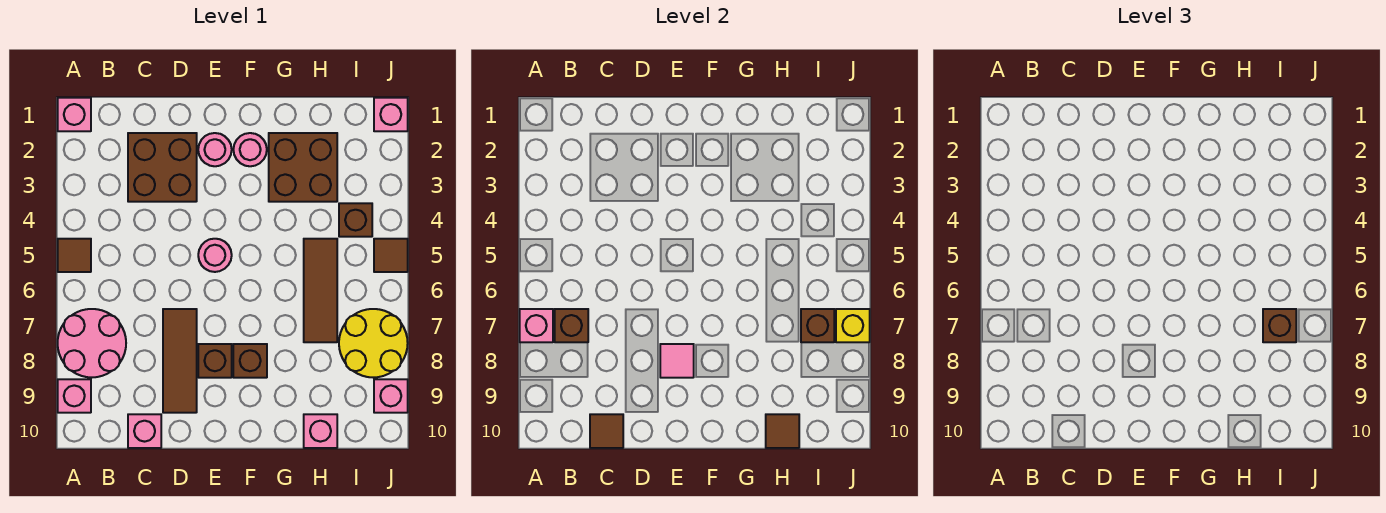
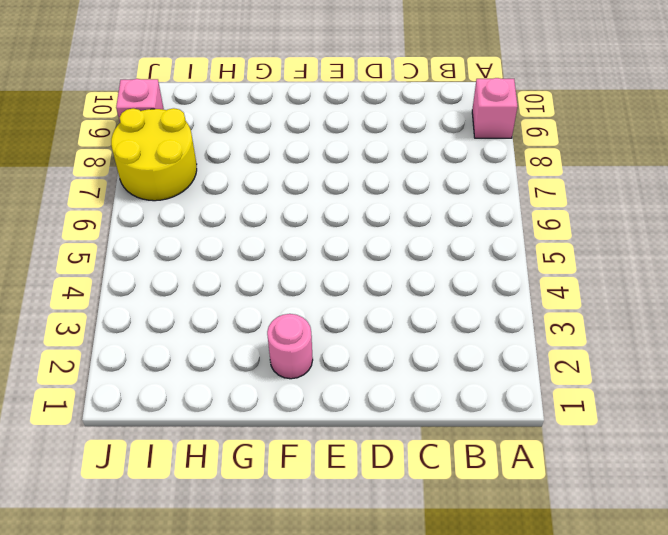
none -> pink 1x1 brick [58,98,91,131]
none -> brown 1x1 tile [58,239,91,272]
none -> pink 2x2 round brick [58,309,126,378]

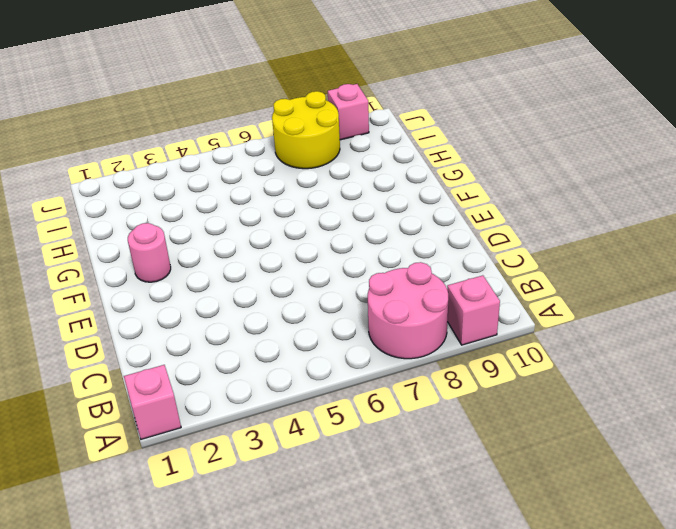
none -> brown 1x1 tile [58,239,91,272]
none -> brown 2x2 brick [128,133,197,202]
none -> pink 1x1 brick [128,414,161,448]

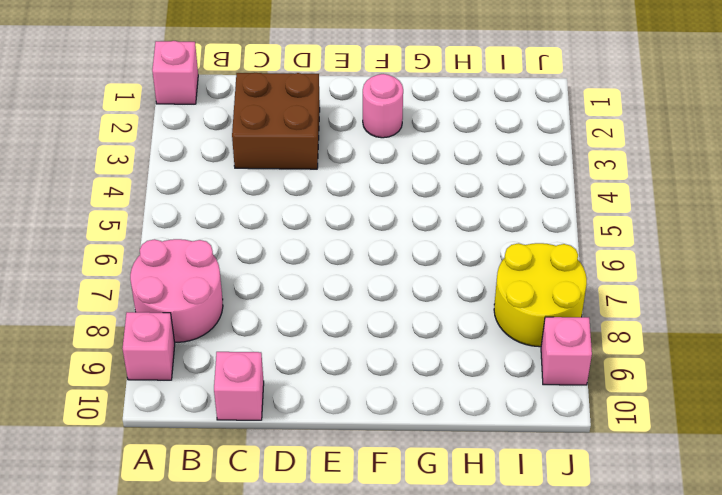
none -> brown 1x1 tile [58,239,91,272]
none -> brown 1x3 tile [163,309,197,413]
none -> pink 1x1 round brick [198,133,232,166]

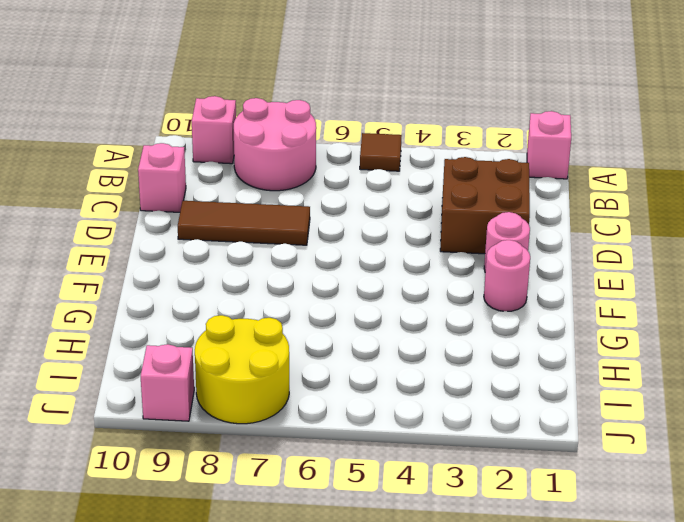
none -> pink 1x1 round brick [198,239,232,272]
none -> brown 1x1 brick [198,344,232,378]
none -> brown 1x1 brick [233,344,267,378]

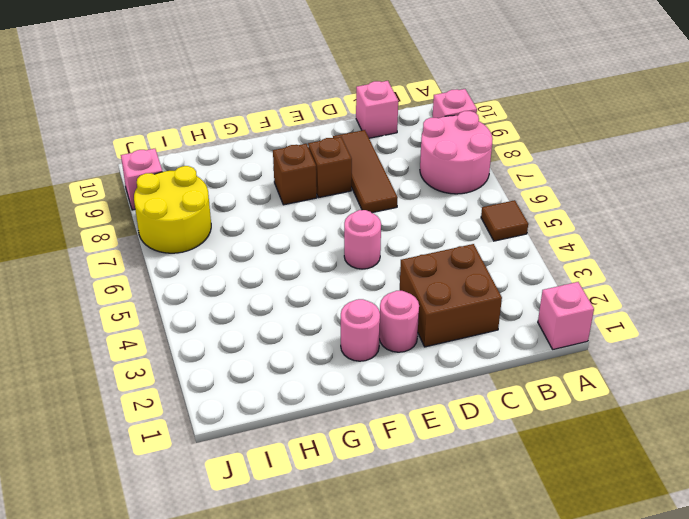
none -> brown 2x2 brick [269,133,337,202]
none -> brown 1x3 tile [304,239,337,342]
none -> pink 1x1 brick [304,414,337,448]

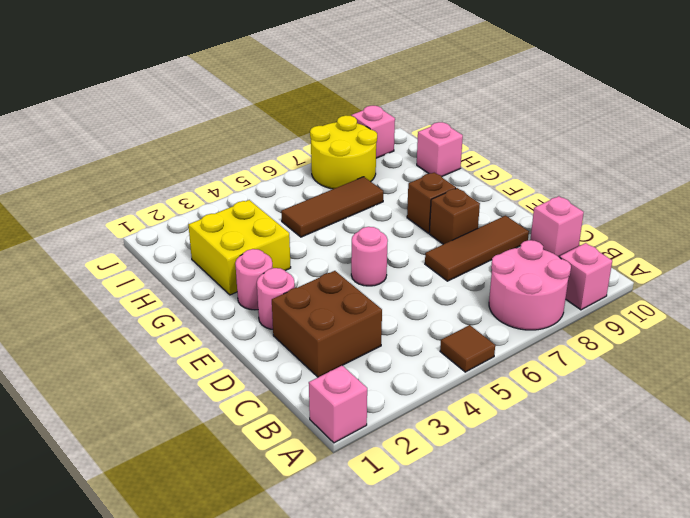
yellow 2x2 brick [188,200,291,295] -> brown 2x2 brick [269,133,337,202]
none -> brown 1x1 brick [339,203,372,237]
none -> pink 1x1 brick [374,98,408,131]
none -> brown 1x1 tile [374,239,408,272]

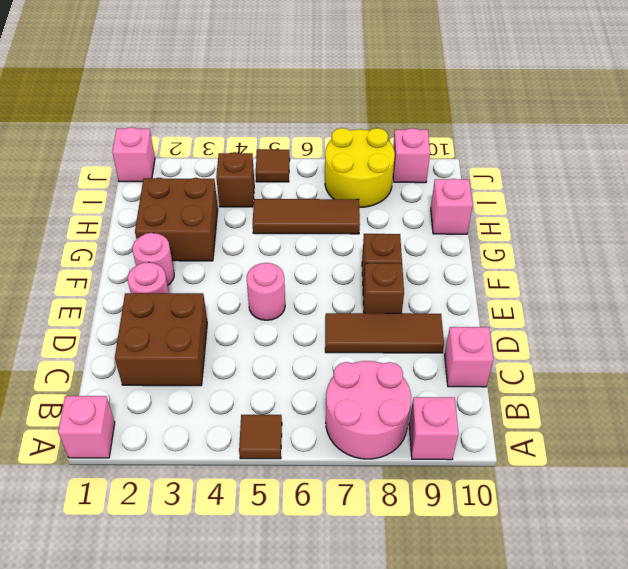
none -> pink 1x1 brick [520,309,553,342]
none -> brown 1x1 brick [555,309,588,342]
none -> brown 1x1 tile [590,414,623,448]

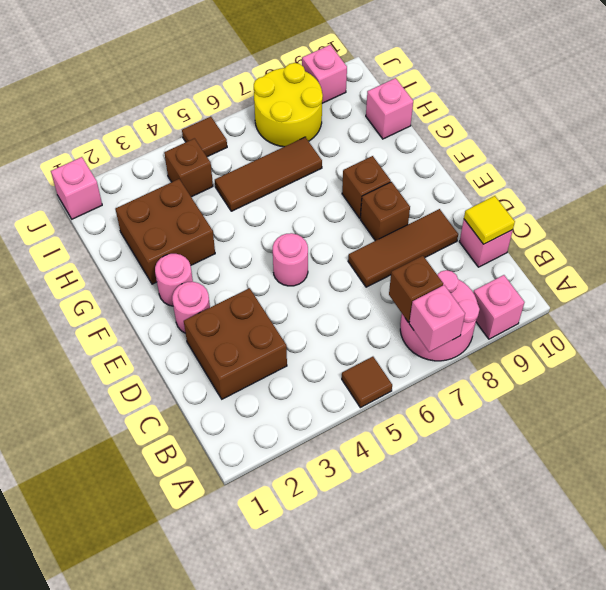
yellow 1x1 tile [464,196,515,244] -> brown 1x1 tile [590,414,623,448]
none -> pink 1x1 brick [58,98,91,131]
none -> pink 1x1 tile [660,344,694,378]
none -> brown 1x1 tile [766,414,799,448]

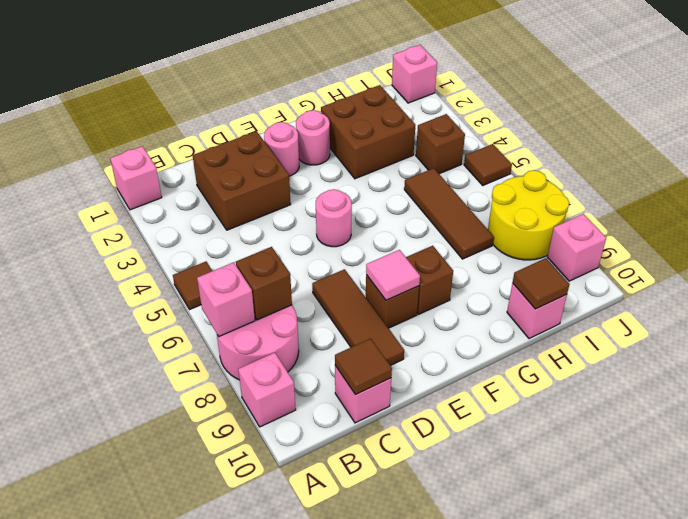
none -> brown 1x1 brick [801,309,834,342]
none -> yellow 1x1 brick [836,309,870,342]
none -> brown 1x1 brick [1263,309,1296,342]

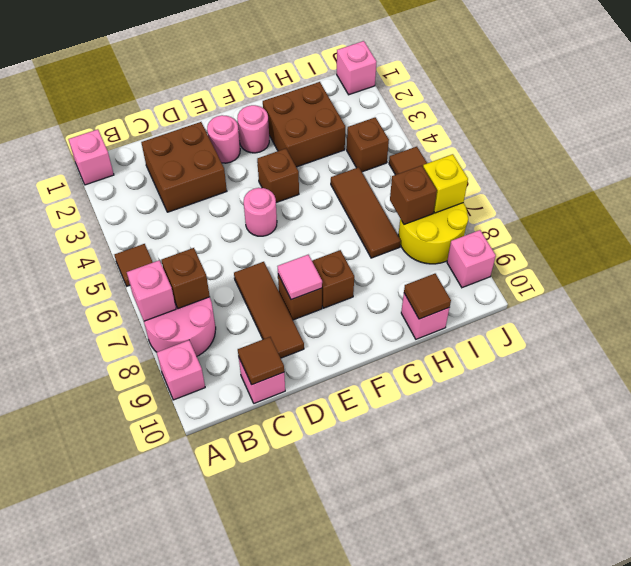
brown 1x1 brick [257,149,299,203] -> brown 1x1 brick moved to [1263,309,1296,342]

